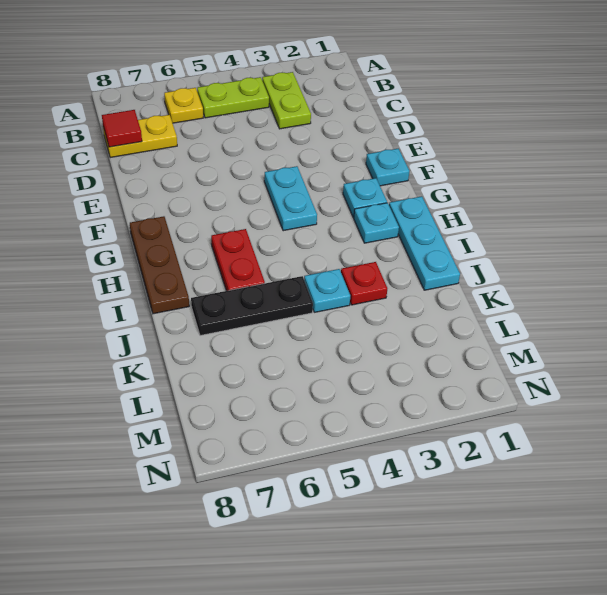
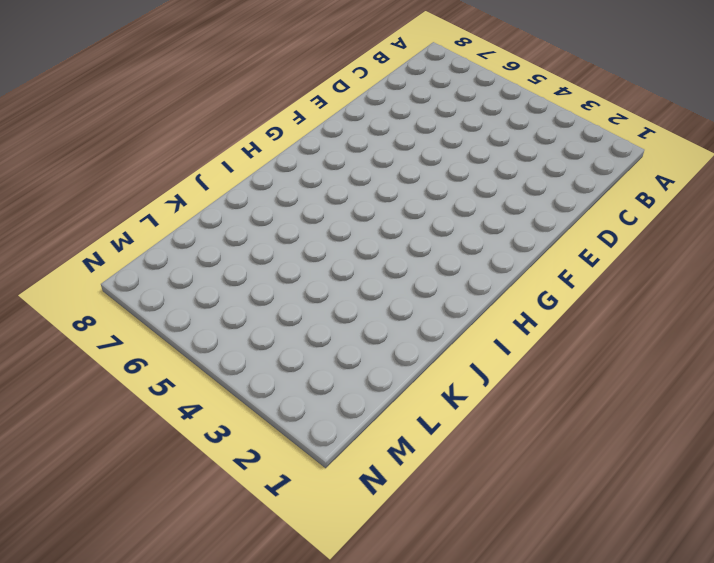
none -> lime 1x2 plate [262,72,311,129]
none -> lime 1x2 plate [197,77,269,118]
none -> yellow 1x1 plate [164,88,203,123]

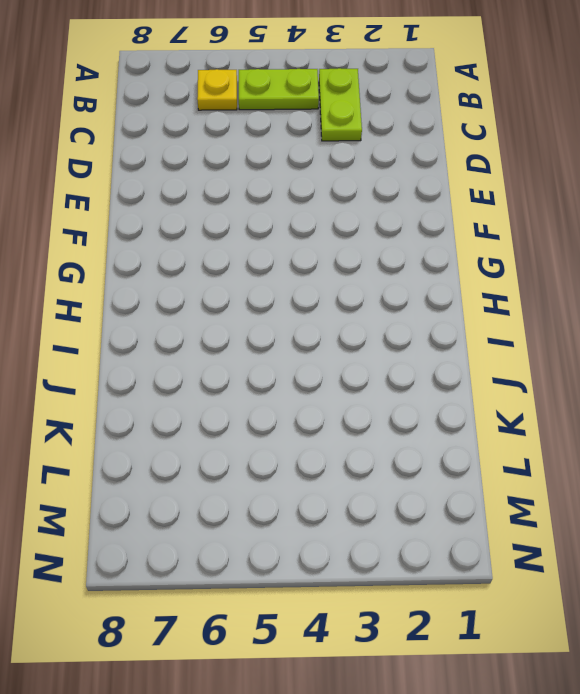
none -> yellow 1x2 plate [103,115,177,158]
none -> cyan 1x1 plate [366,149,409,186]
none -> cyan 1x2 plate [264,166,317,231]

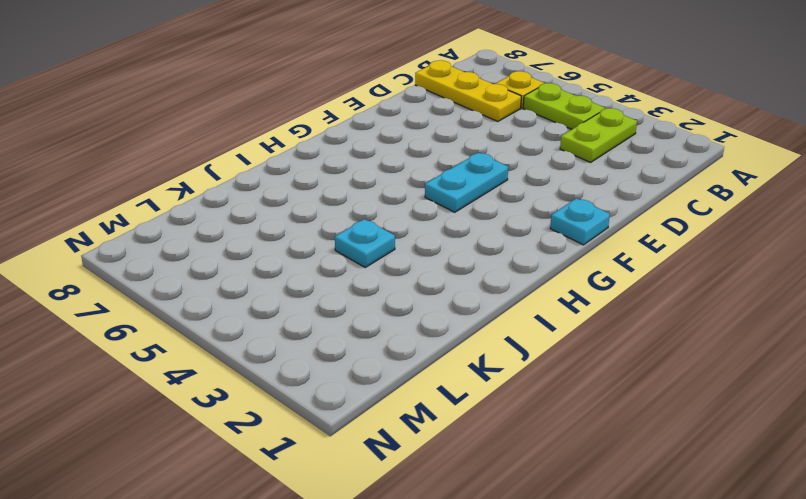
yellow 1x3 plate [415,60,521,122] -> yellow 1x2 plate [103,115,177,158]
none -> cyan 1x1 plate [343,178,387,218]
none -> brown 1x3 plate [130,216,189,314]
none -> cyan 1x3 plate [389,196,460,290]

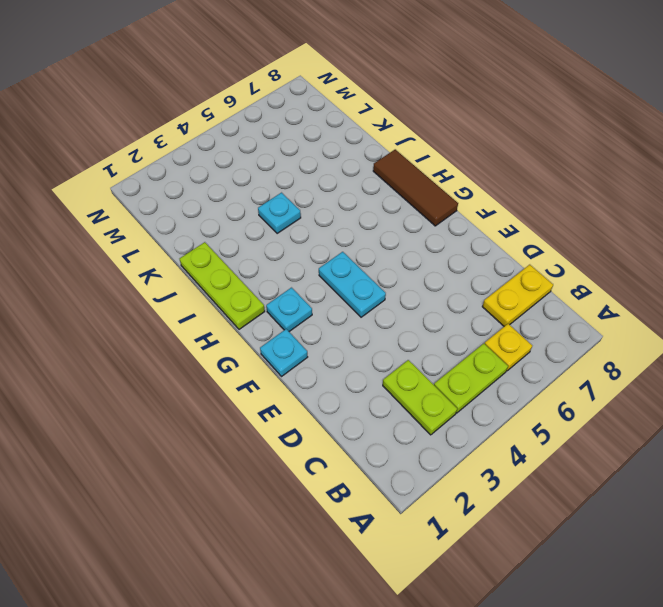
brown 1x3 tile [373,149,458,226] -> brown 1x3 plate [130,216,189,314]
lime 1x3 plate [180,242,265,329] -> cyan 1x3 plate [389,196,460,290]
none -> cyan 1x1 plate [354,203,399,243]
none -> red 1x2 plate [211,229,265,291]
none -> red 1x1 plate [341,262,387,305]

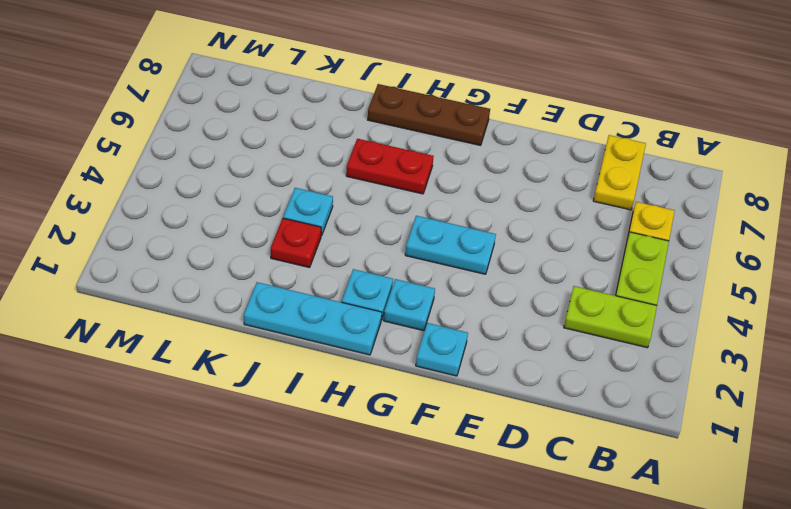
none -> black 1x3 plate [191,276,313,336]
none -> red 1x1 tile [102,110,142,147]

